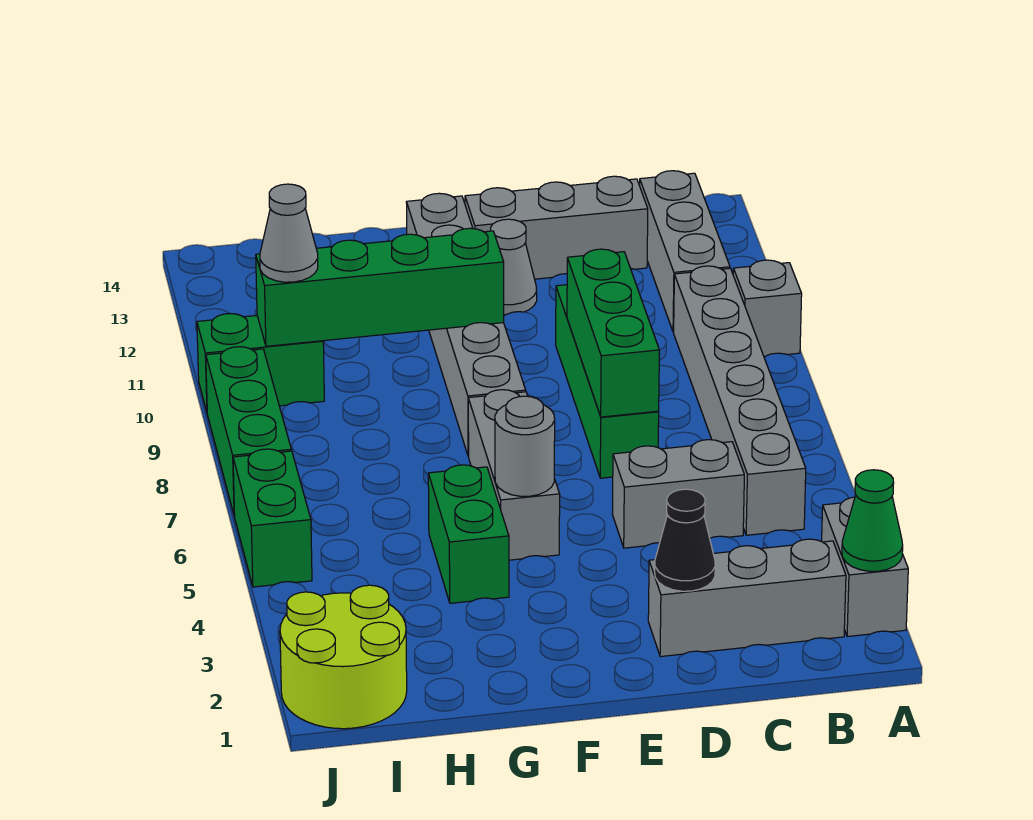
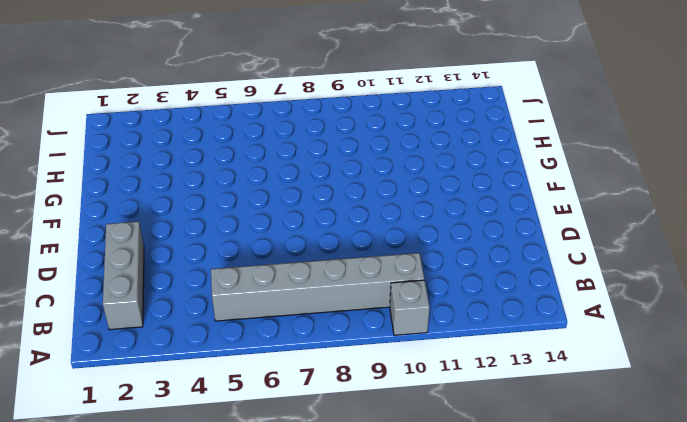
none -> grey 1x2 brick [822,497,908,637]
none -> grey 1x3 brick [640,171,730,332]
none -> grey 1x2 brick [612,440,744,548]

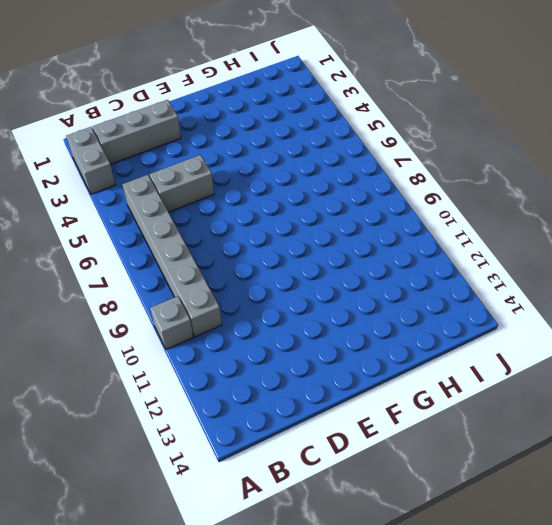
none -> grey 1x3 brick [640,171,730,332]
none -> grey 1x3 brick [465,176,648,279]
none -> green 1x4 brick [556,285,659,478]

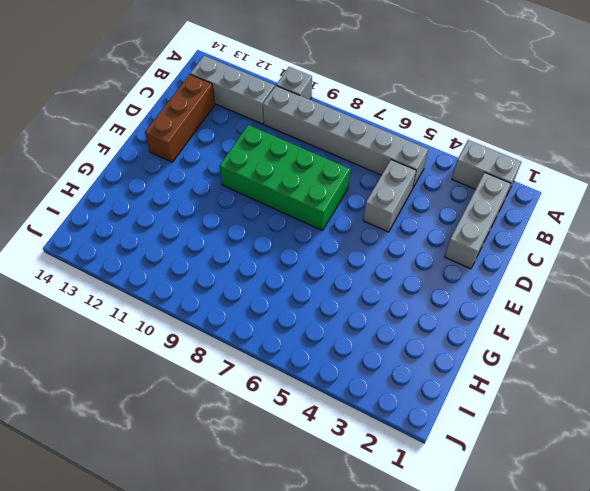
brown 1x3 brick [145,74,215,162] -> grey 1x3 brick [465,176,648,279]
green 2x4 brick [220,125,350,231] -> green 1x4 brick [556,285,659,478]
none -> grey 1x1 cone [491,219,537,315]
none -> grey 1x3 brick [468,390,560,560]
none -> grey 1x6 brick [406,193,526,456]

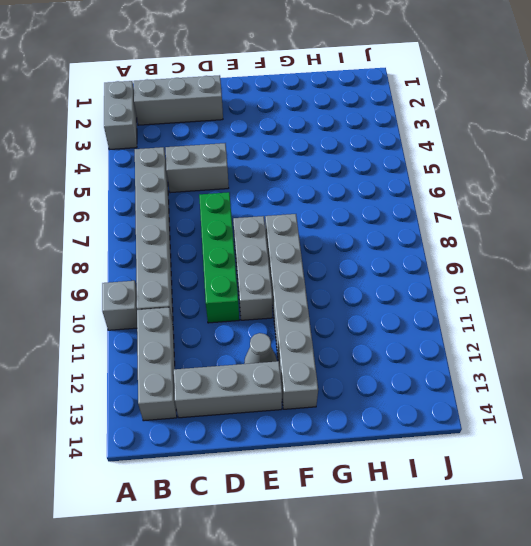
grey 1x3 brick [233,216,272,320] -> grey 1x3 brick moved to [468,390,560,560]
none -> green 1x2 brick [428,465,509,603]
none -> lime 2x2 round brick [280,585,407,729]
none -> green 1x2 brick [197,314,324,411]

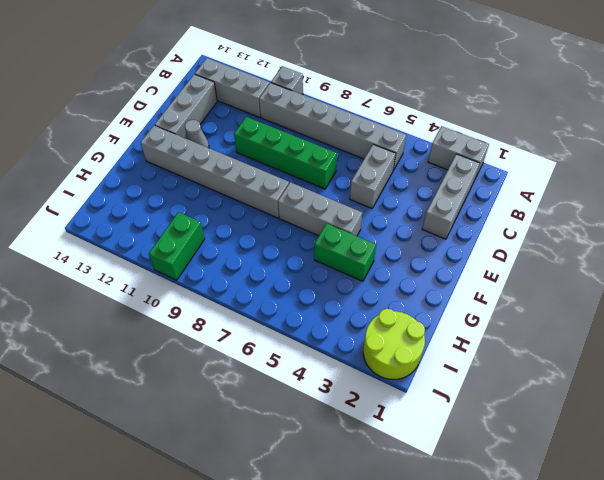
none -> green 1x2 brick [233,449,312,587]
none -> green 1x3 brick [206,347,291,516]
none -> green 1x1 cone [842,470,903,571]

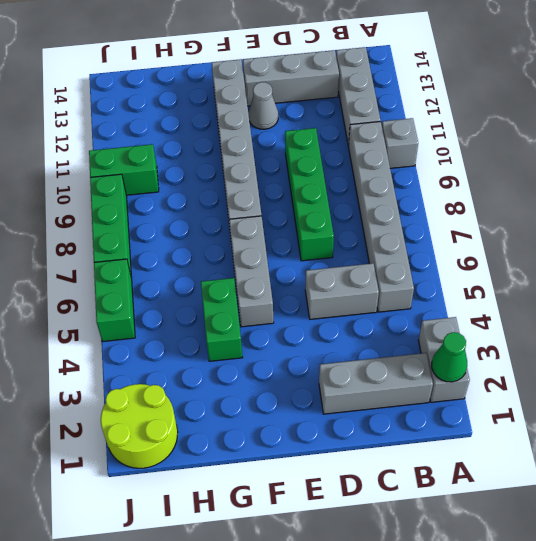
none -> black 1x1 cone [655,489,715,591]
none -> green 1x3 brick [567,249,659,417]
none -> grey 1x1 round brick [495,396,555,496]

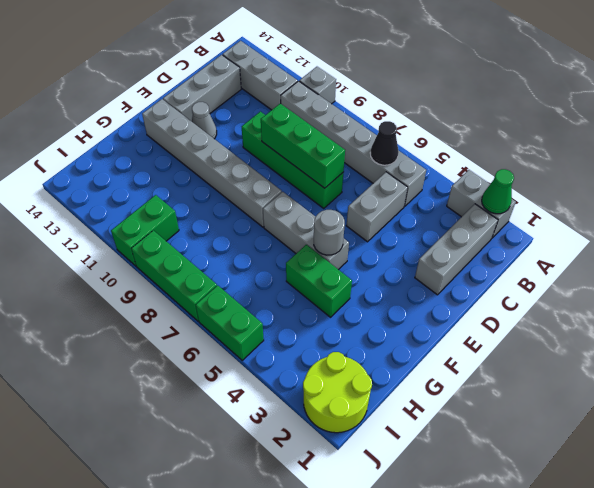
black 1x1 cone [370,121,399,165] -> black 1x1 cone moved to [655,489,715,591]
none -> green 1x4 brick [256,228,504,346]
none -> grey 1x1 cone [260,184,318,282]

